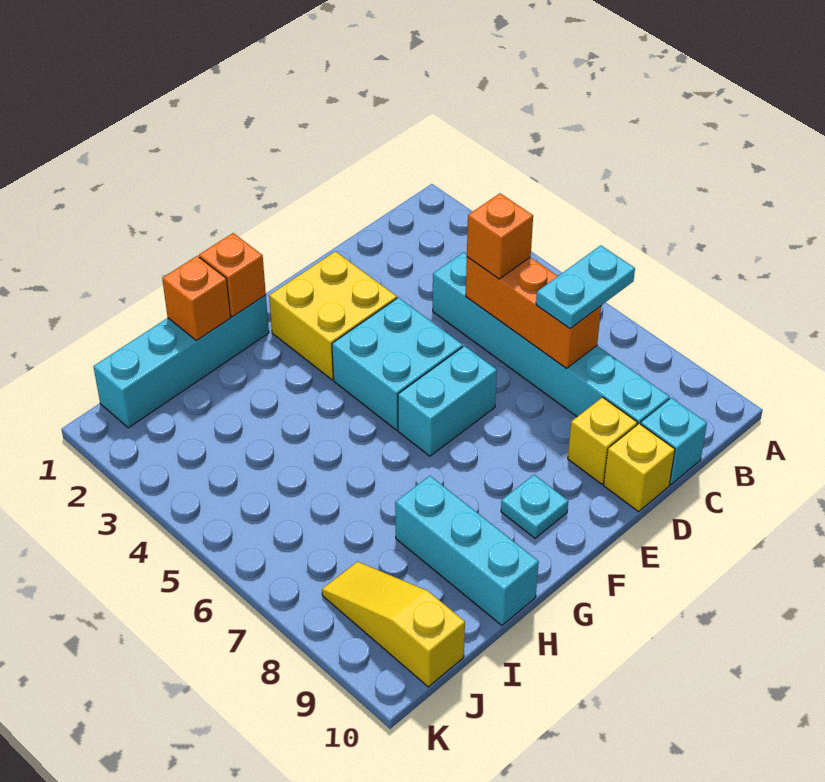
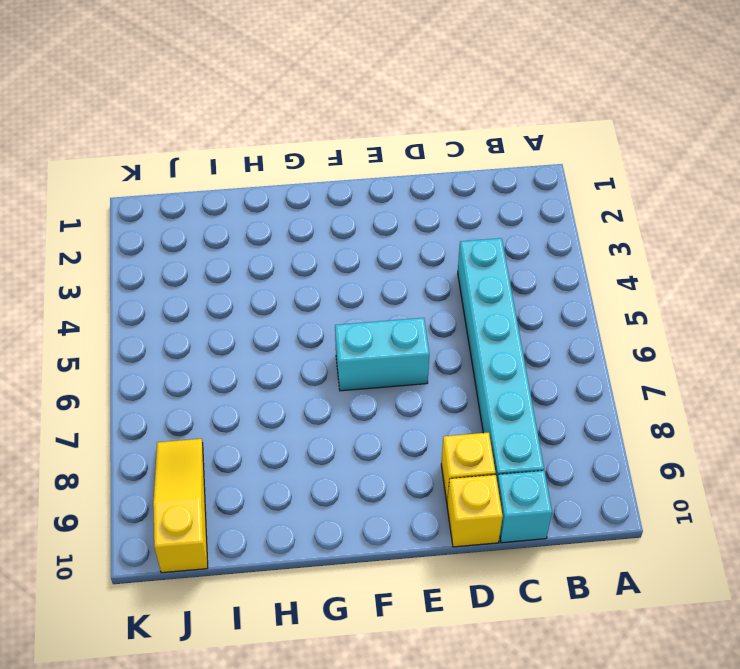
none -> yellow 2x2 brick [269,251,397,380]
none -> cyan 2x2 brick [332,298,463,430]
none -> cyan 1x1 plate [501,475,568,538]

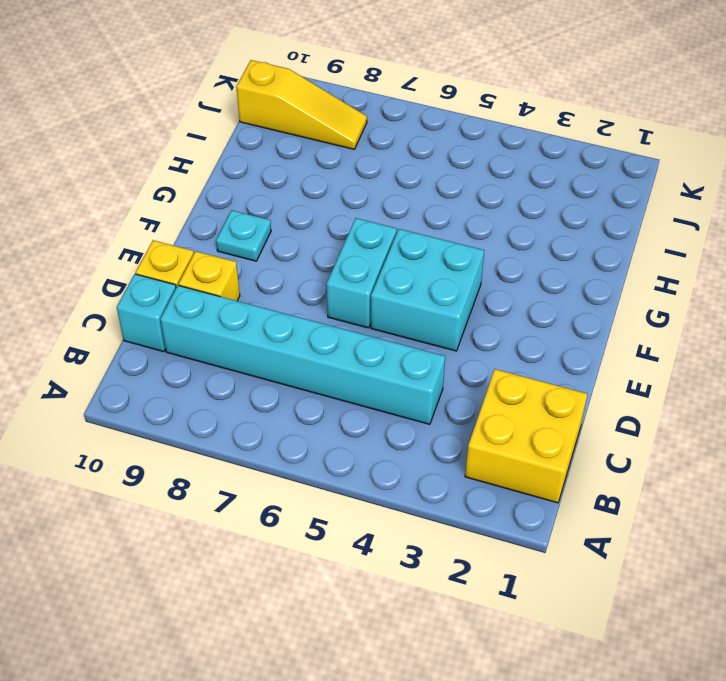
yellow 2x2 brick [465,369,587,503] -> yellow 2x2 brick moved to [269,251,397,380]
none -> cyan 1x4 brick [93,295,269,428]
none -> cyan 1x3 brick [395,476,539,625]
none -> orange 1x3 brick [466,257,601,368]

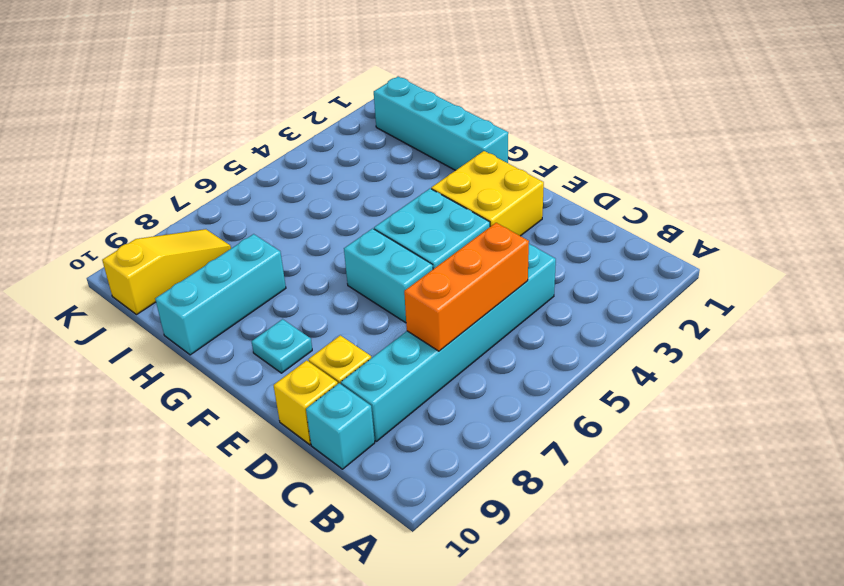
none -> orange 1x1 brick [199,233,266,317]
none -> orange 1x1 brick [162,256,231,341]
none -> cyan 1x2 plate [536,245,635,329]

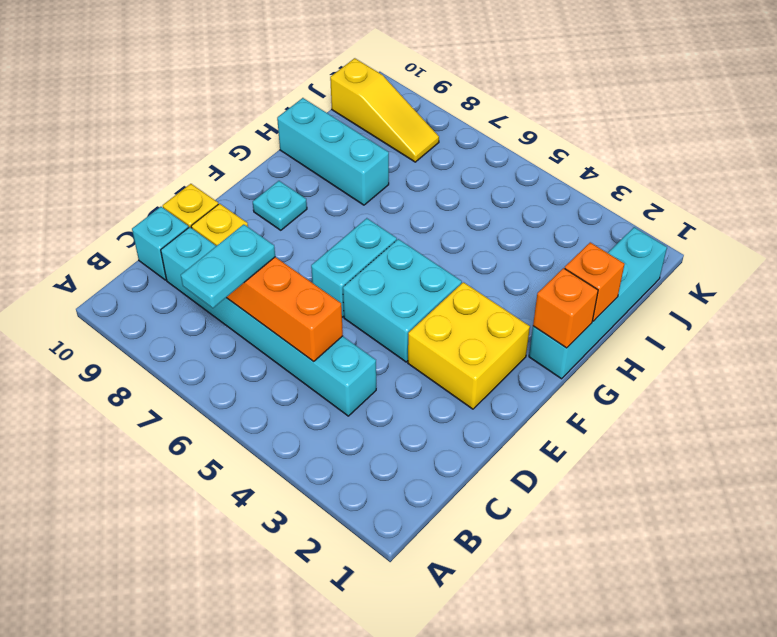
none -> orange 1x1 brick [467,193,533,279]

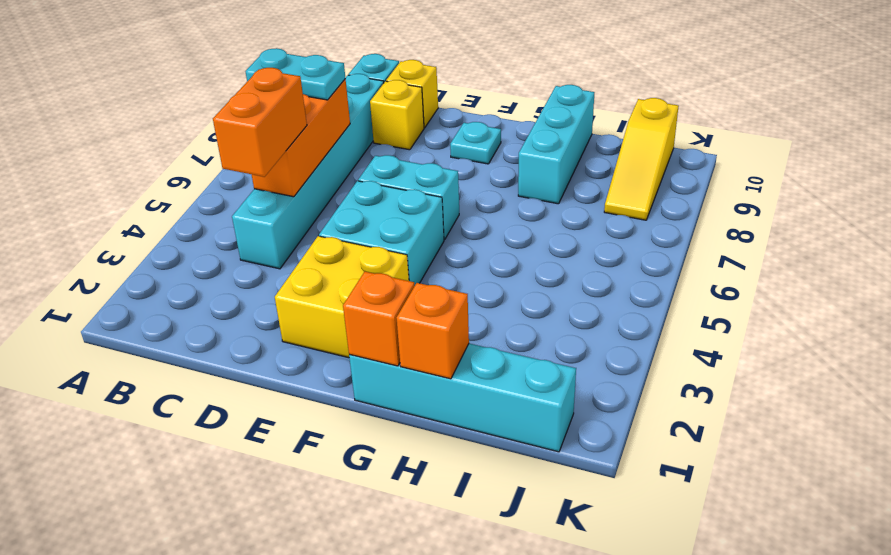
orange 1x2 brick [213,68,307,177] -> orange 1x1 brick [467,193,533,279]

